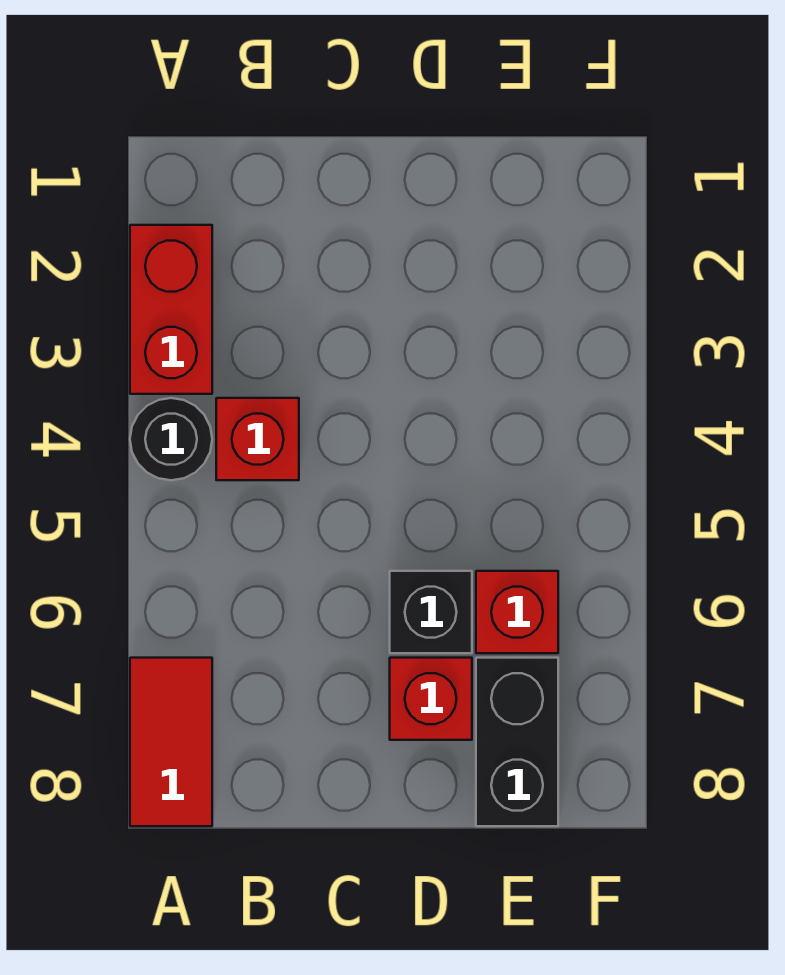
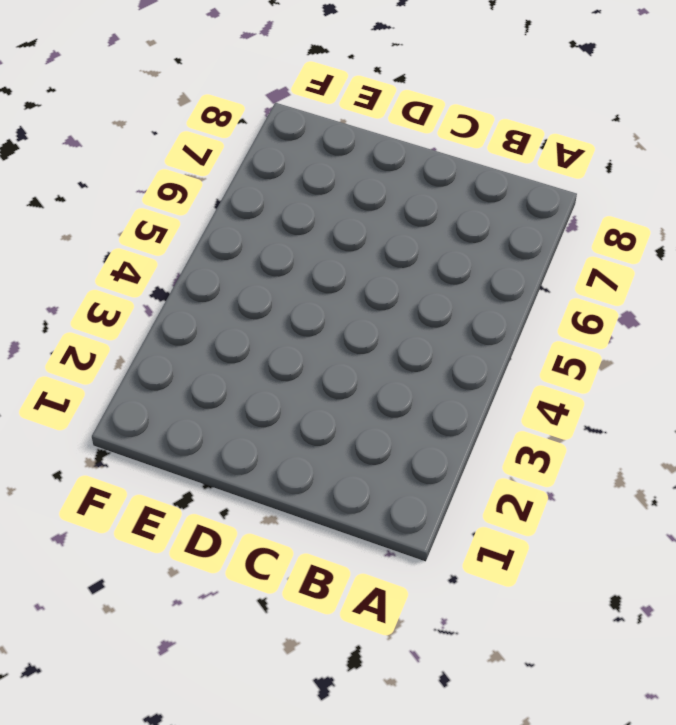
none -> red 1x2 brick [130,225,212,394]
none -> black 1x1 round brick [130,398,212,480]

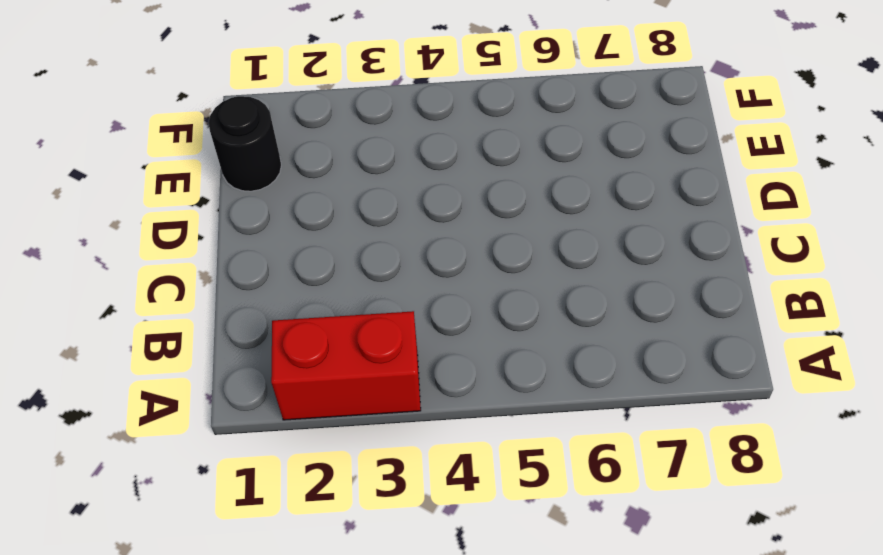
black 1x1 round brick [209,96,281,191] -> black 1x1 round brick moved to [130,398,212,480]
none -> red 1x2 tile [130,658,212,826]
none -> red 1x1 brick [216,398,299,480]

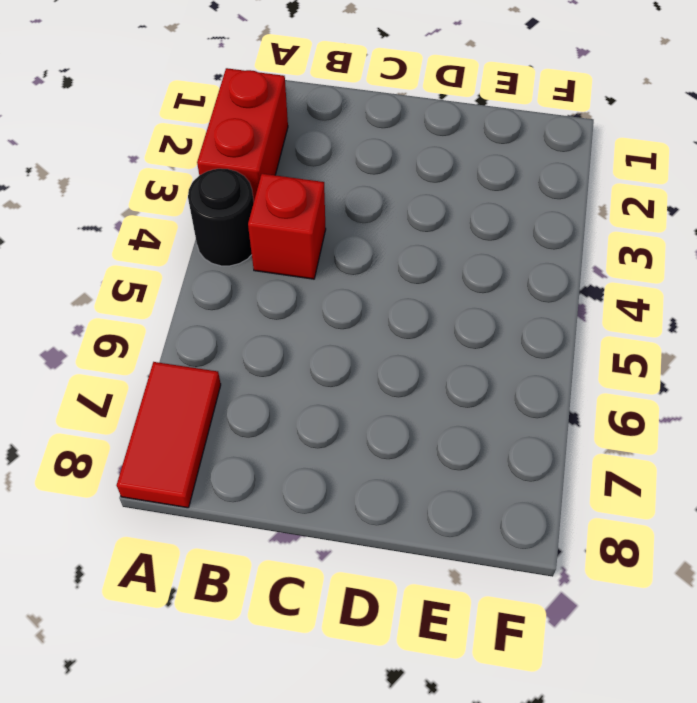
none -> black 1x1 brick [390,571,472,653]
none -> red 1x1 brick [390,658,472,740]

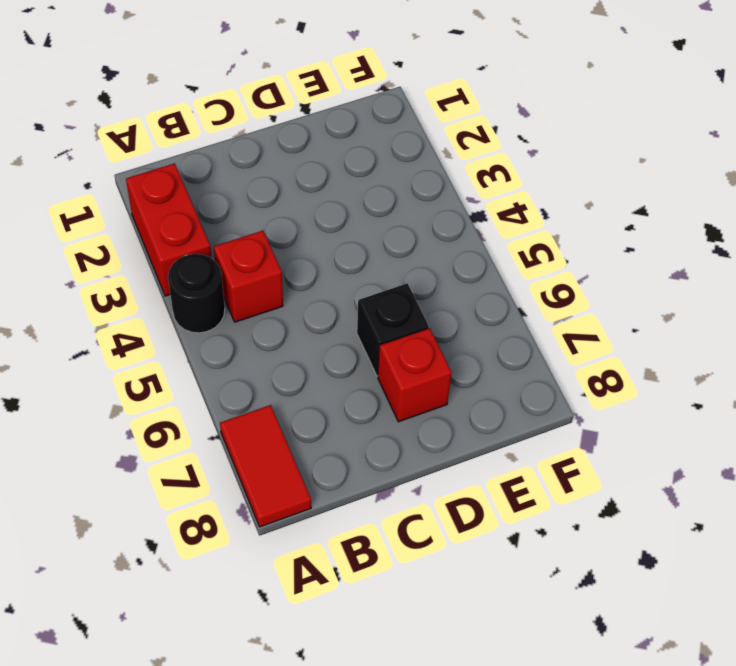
none -> red 1x1 brick [476,571,558,653]
none -> black 1x2 brick [476,658,558,826]

